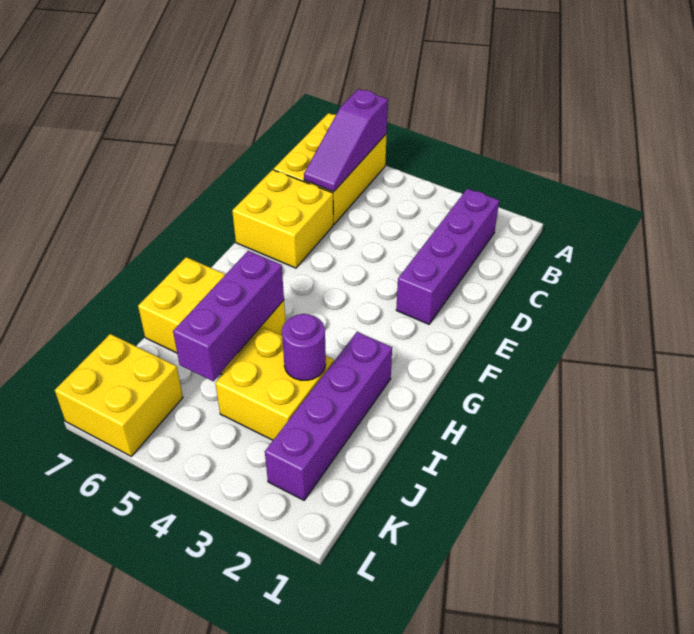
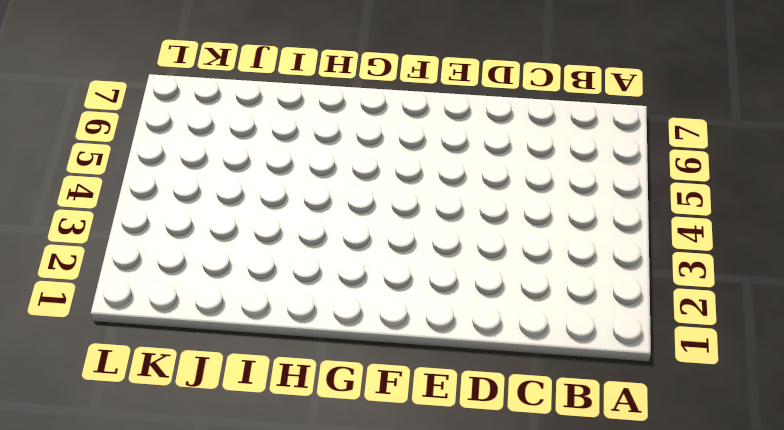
none -> yellow 2x3 brick [274,113,387,224]
none -> purple 1x4 brick [396,189,499,324]

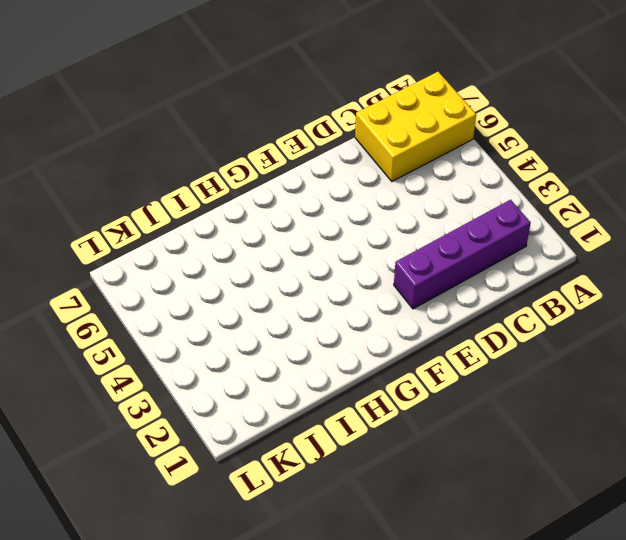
none -> yellow 2x2 brick [232,170,333,268]
none -> purple 1x4 brick [265,332,392,500]

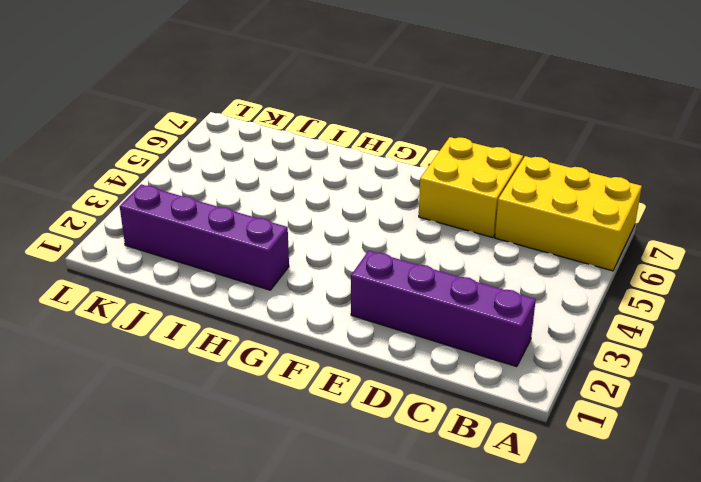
none -> yellow 2x3 brick [138,257,286,374]
none -> yellow 2x2 brick [215,327,334,440]

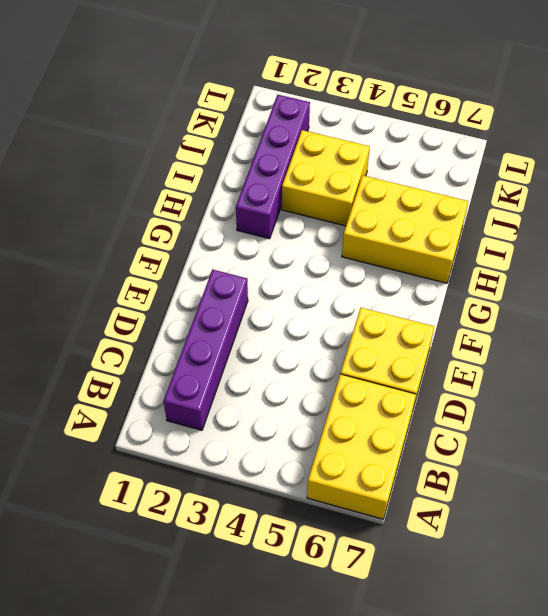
none -> yellow 2x2 brick [55,334,183,456]
none -> purple 1x3 slope [304,89,388,192]

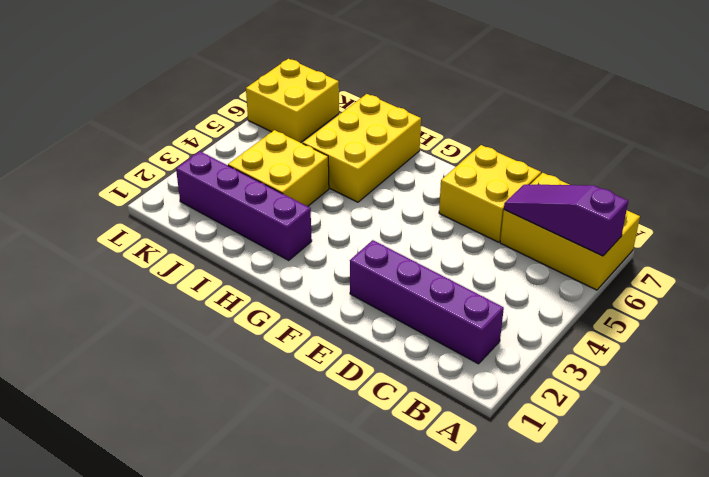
none -> purple 1x3 brick [173,251,284,381]
none -> purple 1x1 round brick [282,314,326,380]

